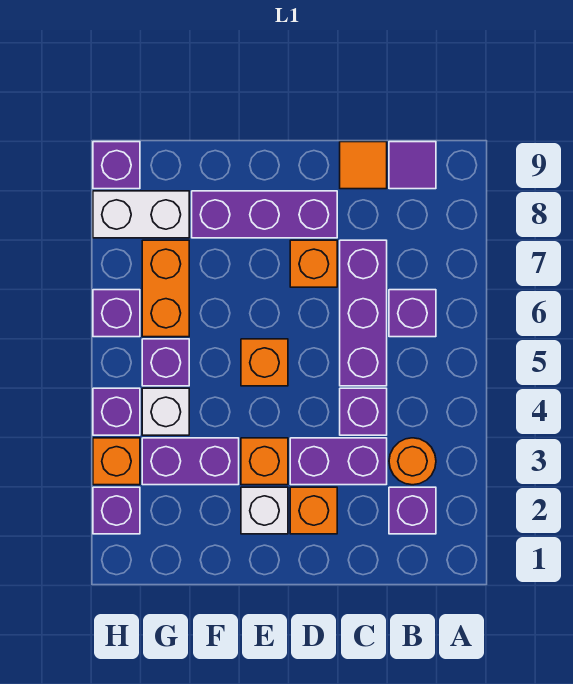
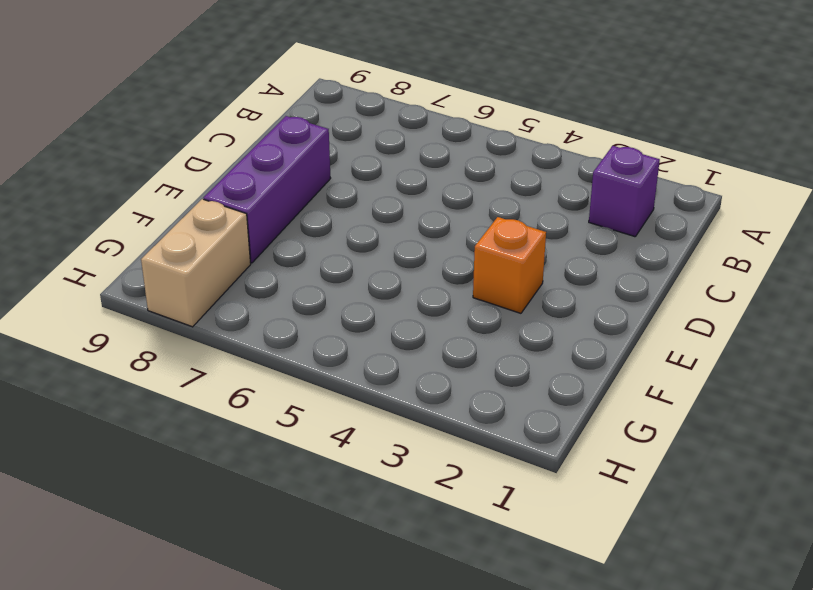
tan 1x2 brick [141,199,251,327] -> white 1x2 brick [93,191,189,238]
none -> orange 1x1 round brick [389,438,436,485]
none -> purple 1x1 brick [389,290,436,337]
none -> purple 1x1 tile [389,142,436,189]

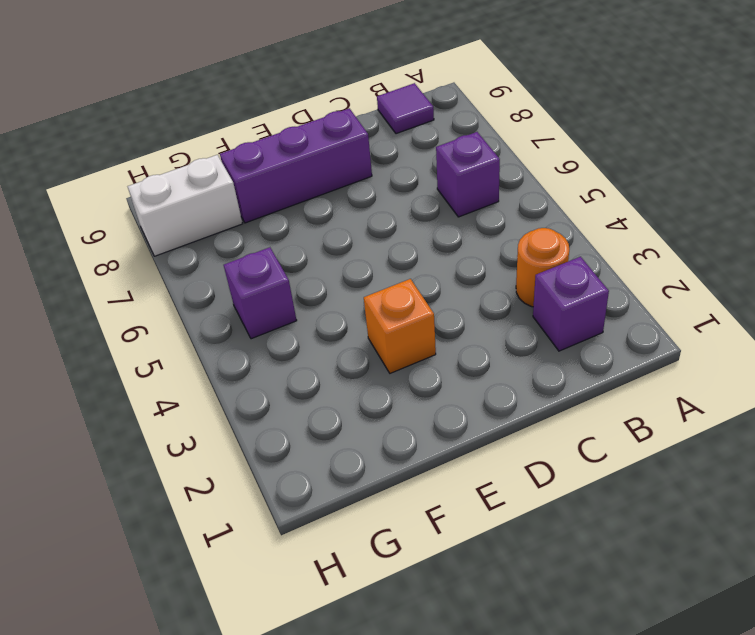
none -> purple 1x2 brick [290,438,387,485]
none -> purple 1x1 brick [340,388,387,435]
none -> purple 1x3 brick [340,240,387,386]

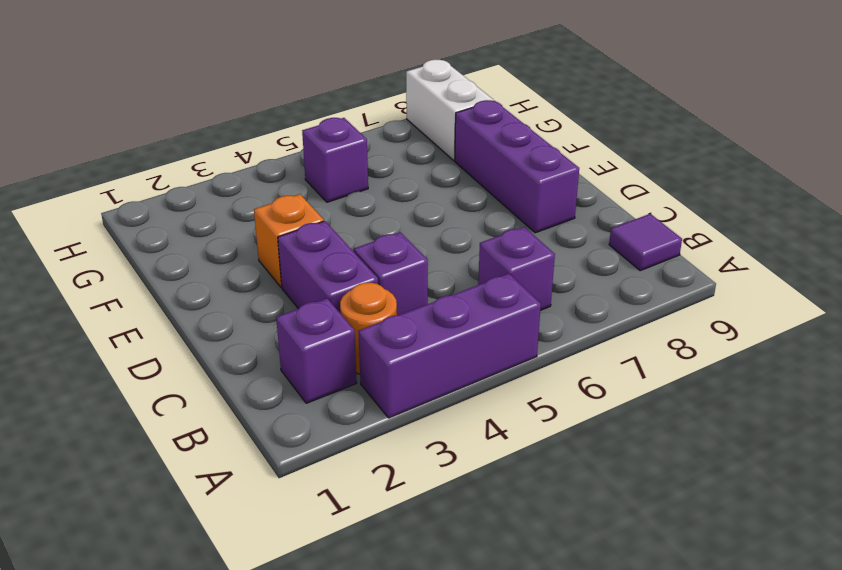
purple 1x3 brick [358,274,541,418] -> purple 1x3 brick moved to [340,240,387,386]
none -> orange 1x1 tile [340,142,387,189]
none -> orange 1x1 brick [290,487,337,534]
none -> orange 1x1 brick [290,240,337,287]

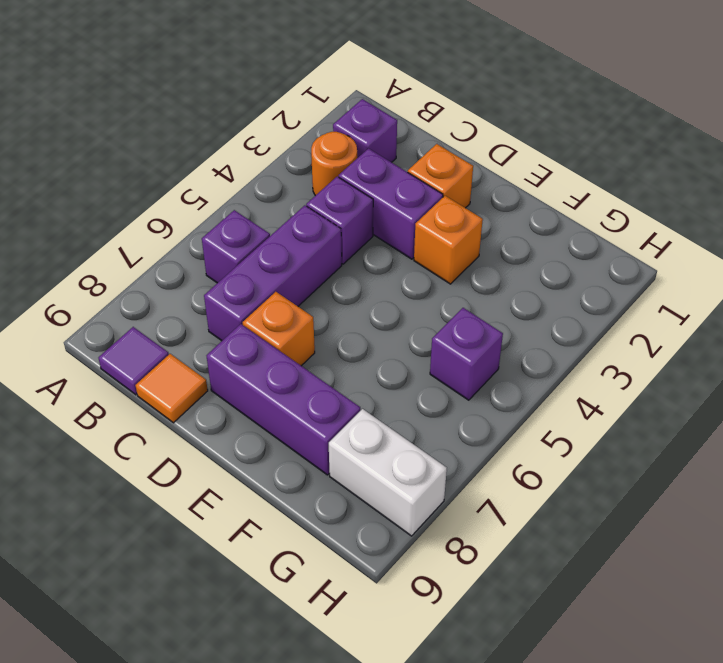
none -> white 1x1 brick [241,487,288,534]
none -> orange 1x1 brick [241,339,288,386]
none -> purple 1x2 brick [142,438,239,485]

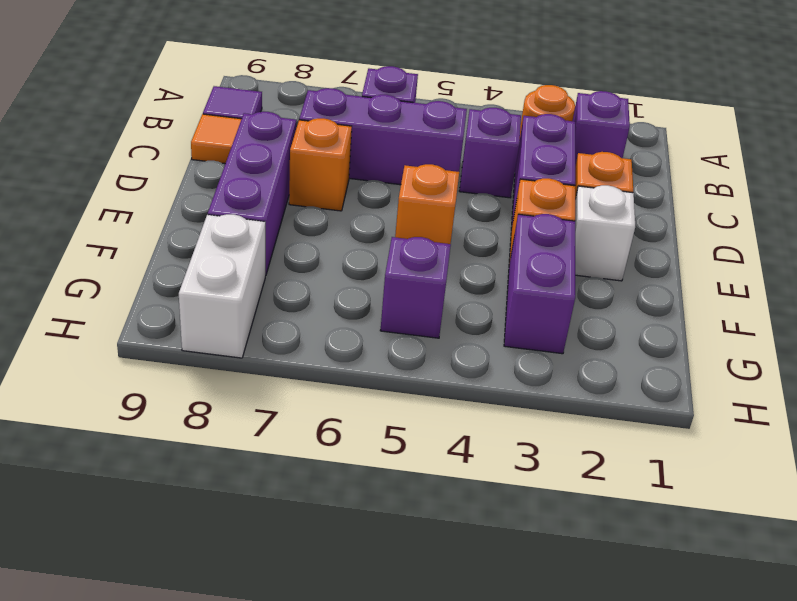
none -> white 1x1 brick [142,388,189,435]
none -> orange 1x2 brick [142,240,189,337]
none -> purple 1x1 brick [93,487,140,534]

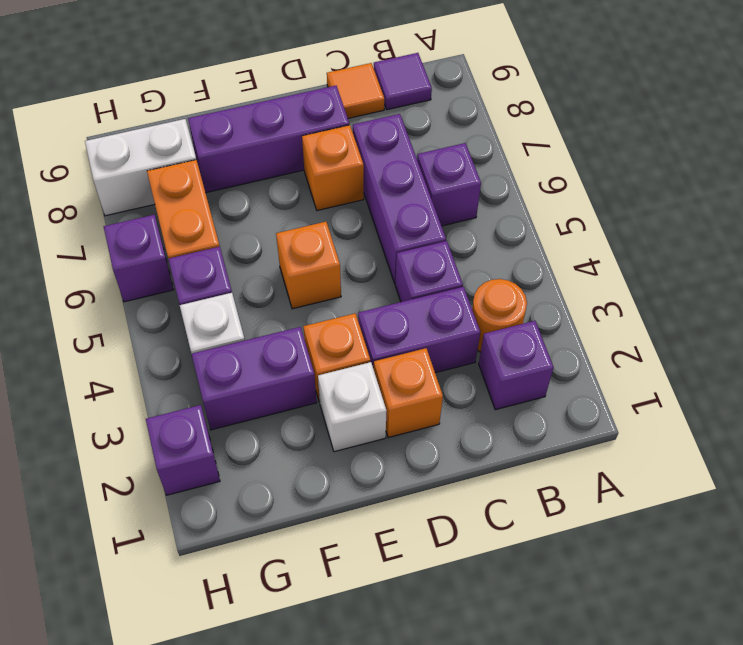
none -> orange 1x1 brick [93,438,140,485]
none -> purple 1x1 brick [93,388,140,435]
none -> purple 1x1 brick [93,142,140,189]

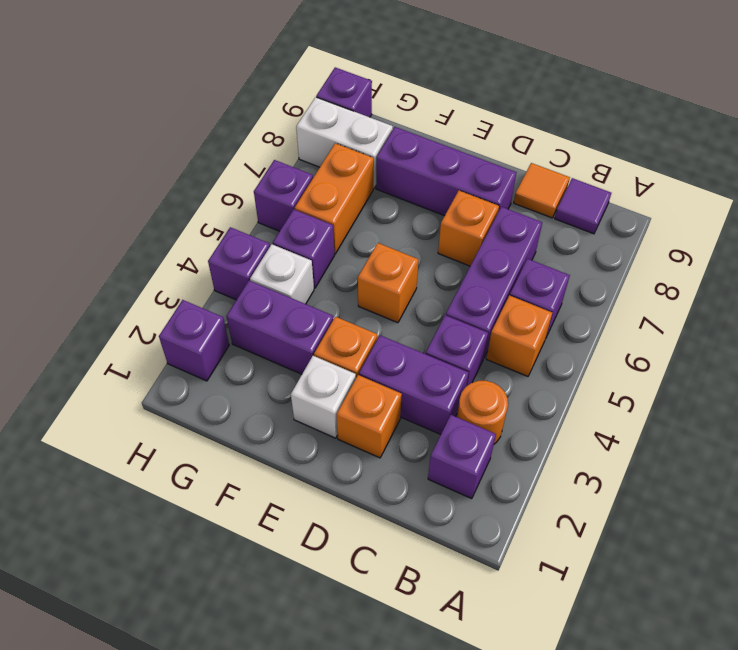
orange 1x1 brick [486,295,552,376] -> orange 1x1 brick moved to [93,438,140,485]

